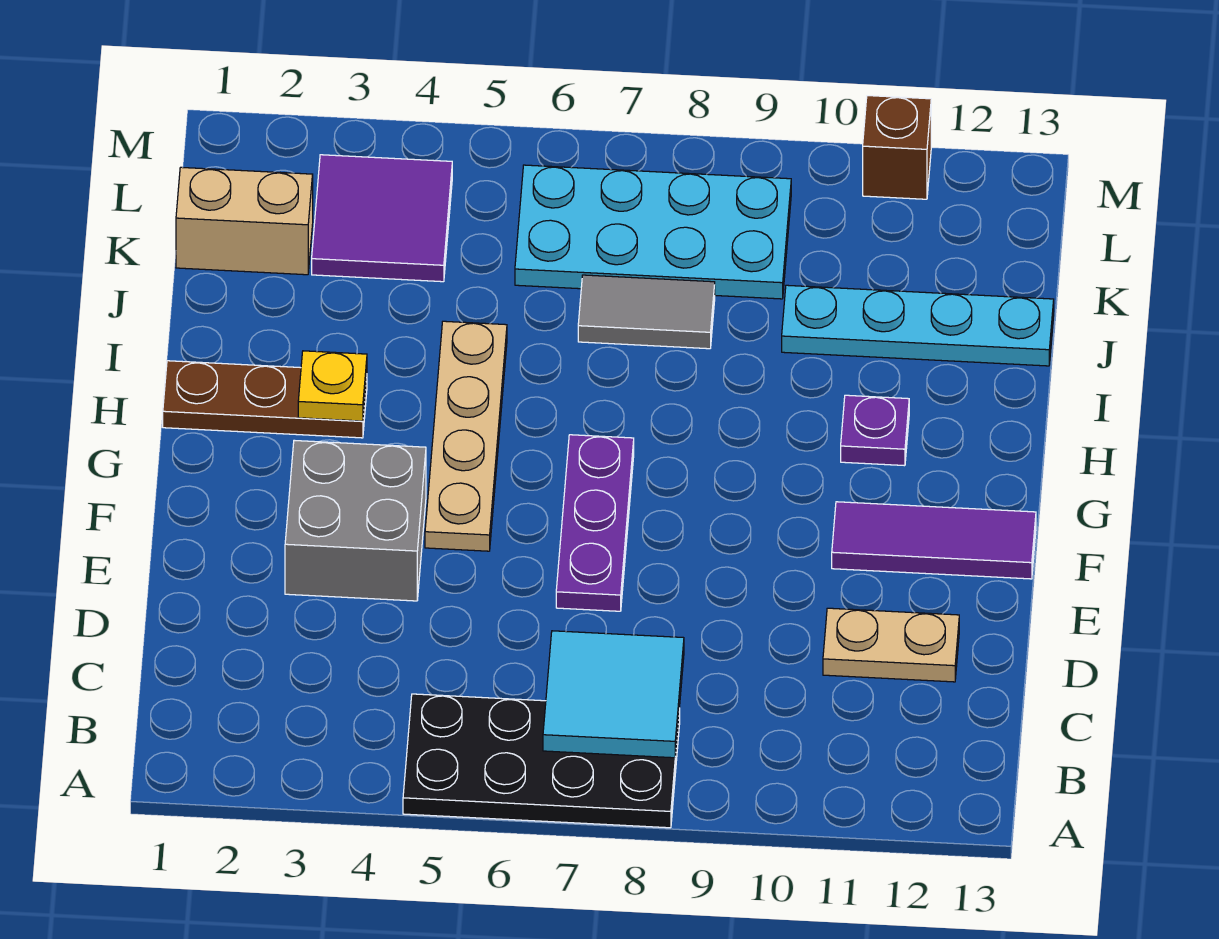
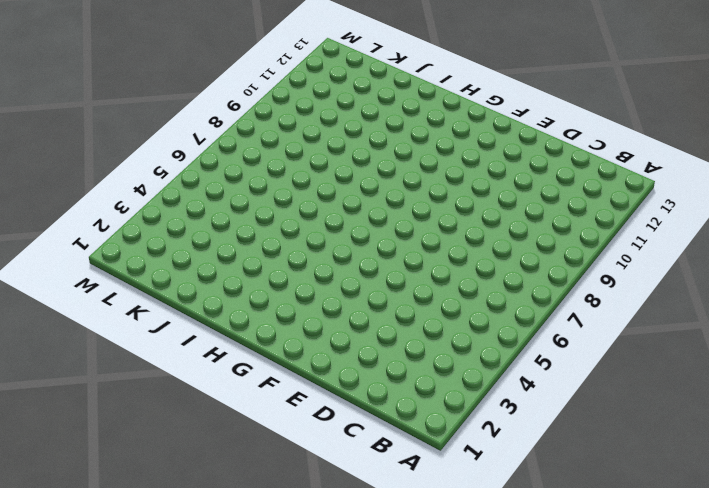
none -> black 2x4 plate [403,694,680,828]
none -> tan 1x2 plate [823,608,959,682]
none -> grey 2x2 brick [285,440,426,601]

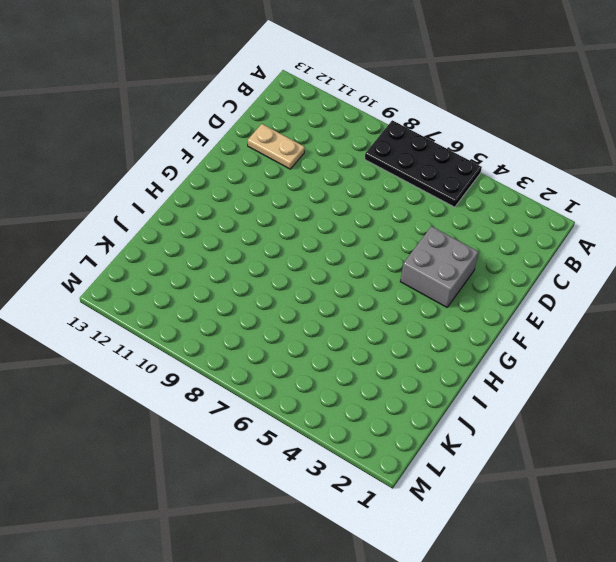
none -> purple 1x3 plate [556,435,634,611]
none -> tan 1x4 plate [425,321,507,551]
none -> purple 1x3 tile [832,502,1036,579]

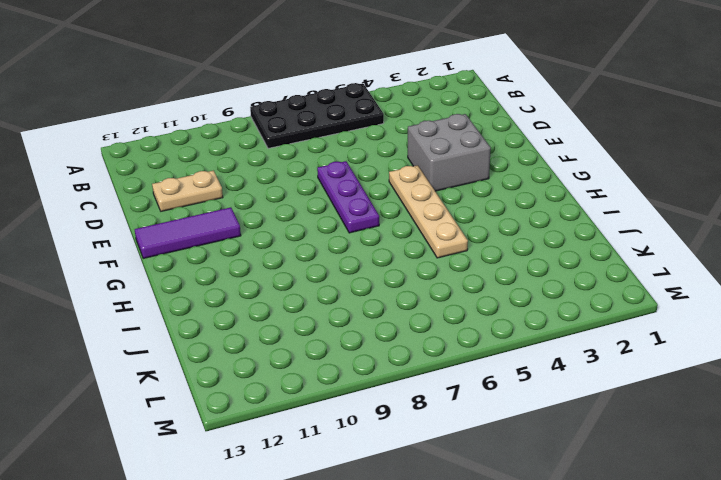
none -> brown 1x3 plate [163,361,367,438]
none -> purple 1x1 plate [841,395,909,466]
none -> grey 1x2 tile [578,275,715,349]

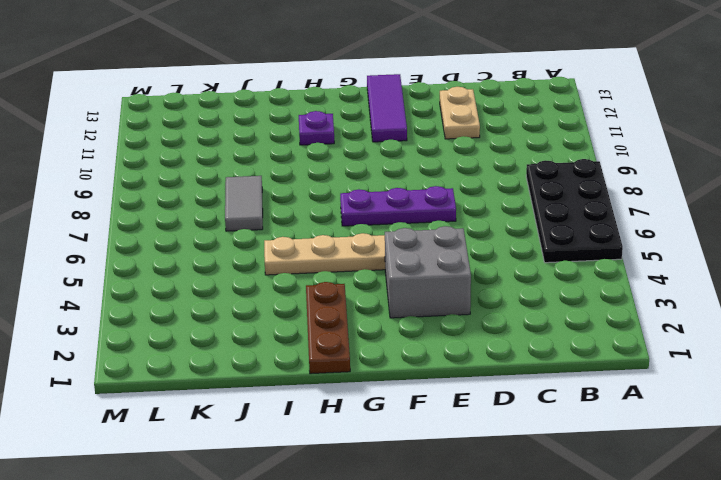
none -> cyan 1x4 plate [782,285,1054,366]
none -> tan 1x2 brick [176,167,313,275]
none -> purple 2x2 tile [312,155,452,282]

